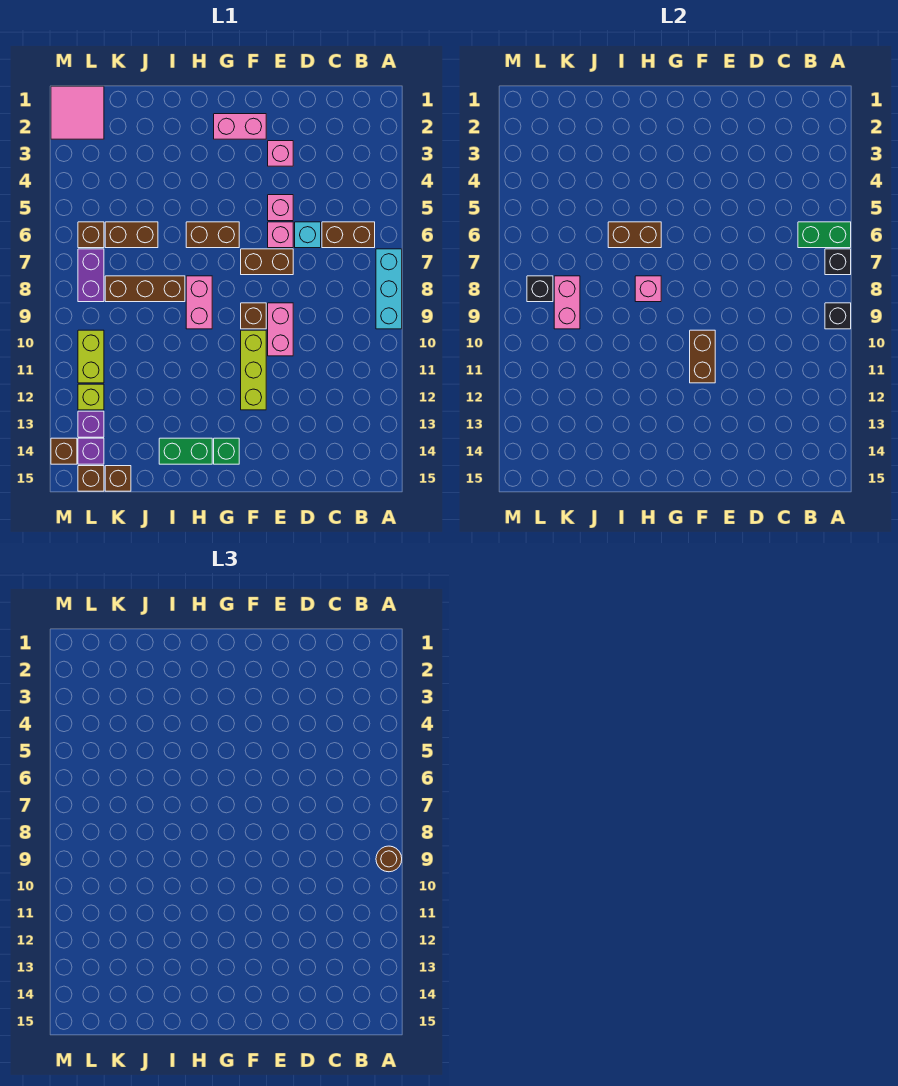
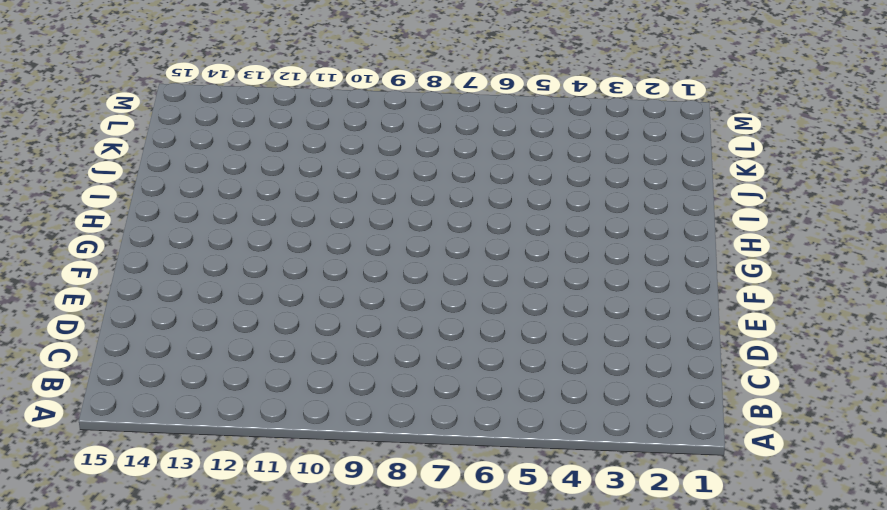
none -> cyan 1x3 brick [376,249,402,329]
none -> brown 1x2 brick [322,222,375,248]
none -> cyan 1x1 brick [295,222,321,248]
none -> pink 1x1 brick [268,141,293,166]

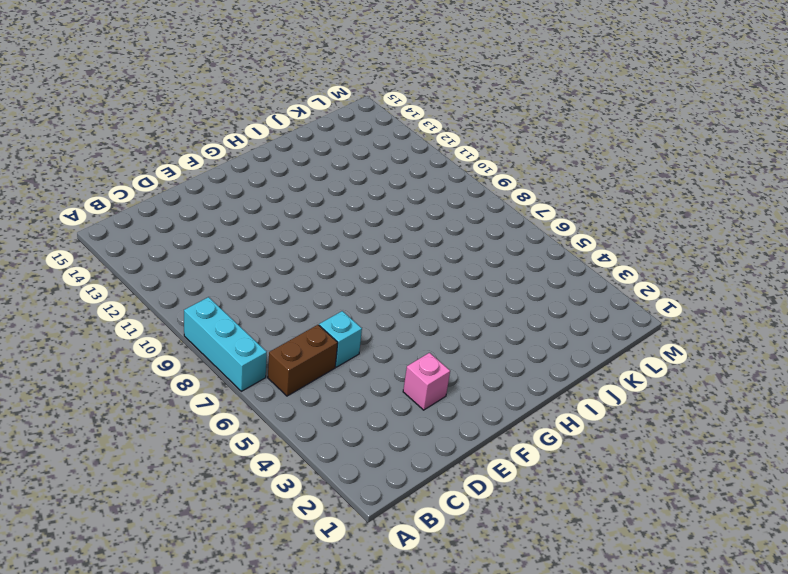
none -> pink 1x1 brick [268,195,293,221]
none -> pink 1x1 brick [268,222,293,248]
none -> brown 1x2 brick [241,249,293,275]
none -> pink 1x2 brick [268,303,293,356]

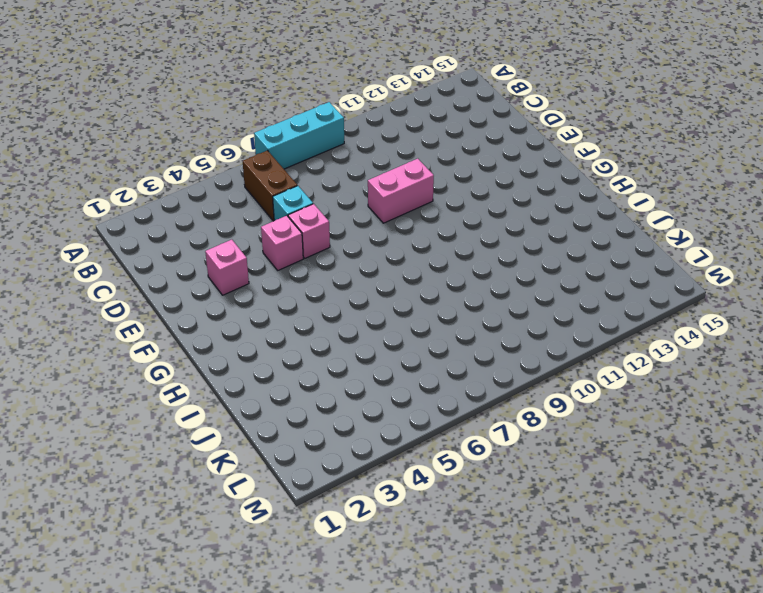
none -> brown 1x2 brick [241,249,293,275]
none -> pink 1x2 brick [214,114,266,139]
none -> brown 1x1 brick [241,303,266,329]
none -> lime 1x3 brick [241,330,266,410]

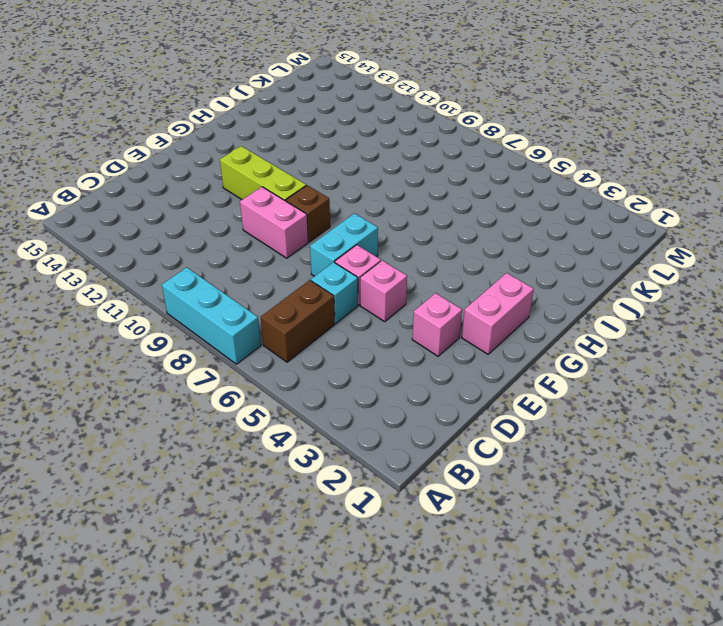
cyan 1x2 brick [310,213,378,276] -> brown 1x2 brick [241,249,293,275]
none -> brown 1x2 brick [186,222,239,248]
none -> green 1x1 brick [214,438,239,464]
none -> pink 1x2 brick [186,276,212,329]
none -> green 1x2 brick [159,438,212,464]

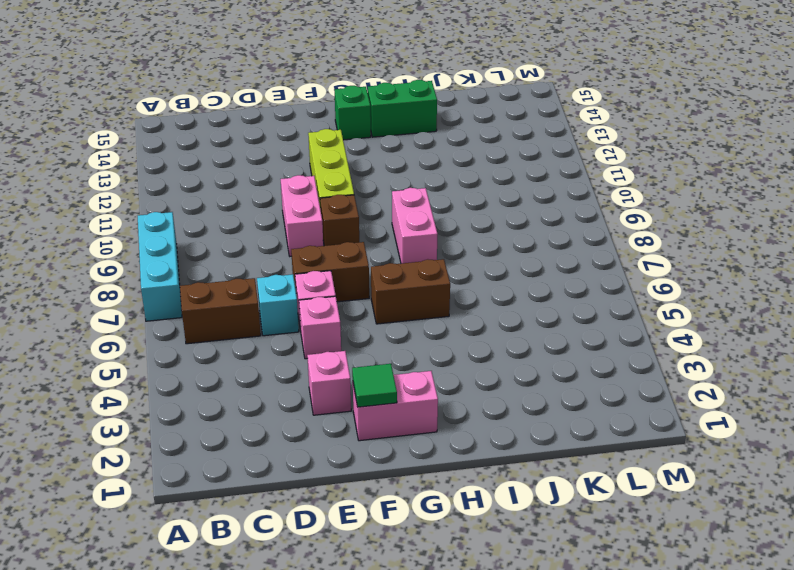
green 1x1 tile [352,364,397,407] -> none
none -> brown 1x3 brick [105,276,185,302]
none -> brown 1x2 brick [105,222,158,248]
none -> brown 1x1 brick [105,466,131,491]
none -> pink 2x2 tile [51,86,104,139]

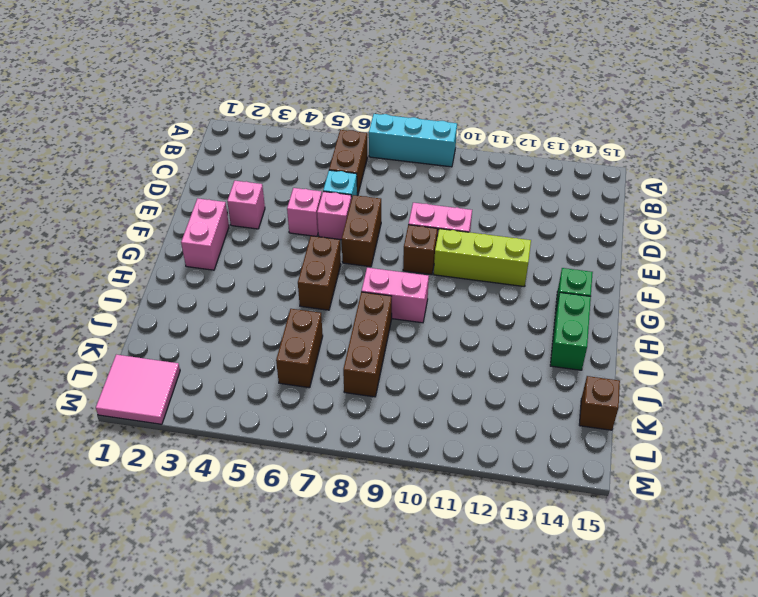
none -> brown 1x1 brick [78,222,104,248]
none -> purple 1x2 brick [78,249,104,302]
none -> lime 1x2 brick [78,330,104,383]
none -> lime 1x1 brick [78,384,104,410]

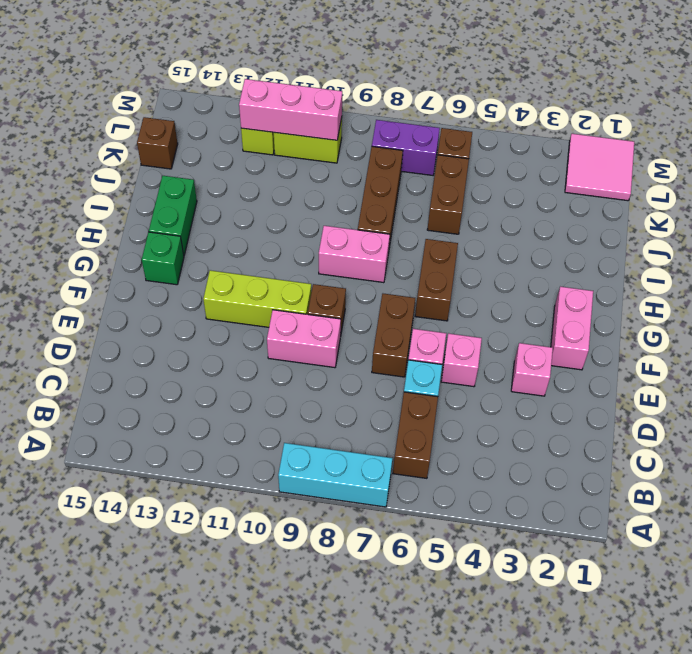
pink 1x3 brick [239,79,342,140] -> none
none -> purple 1x1 brick [78,411,104,437]
none -> purple 1x1 brick [78,438,104,464]
none -> brown 1x1 brick [78,466,104,491]
none -> brown 1x1 brick [51,438,77,464]

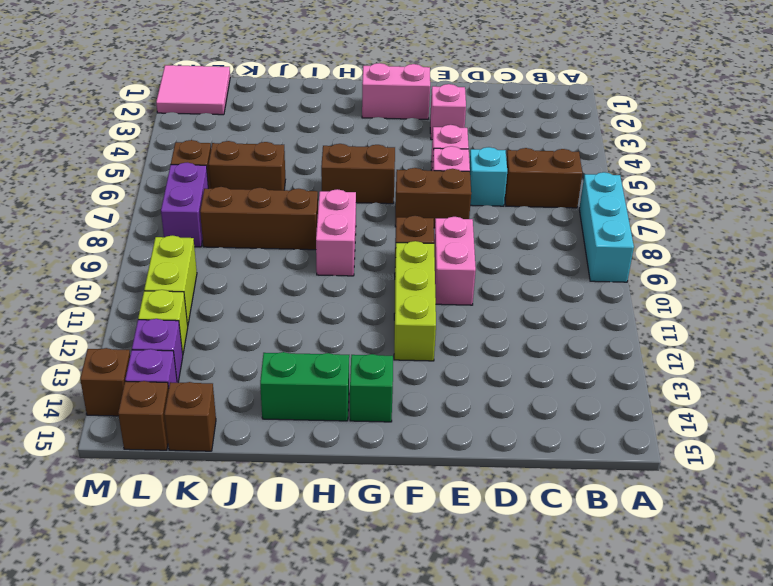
none -> green 1x2 brick [798,222,851,248]
none -> black 1x1 brick [825,249,851,275]
none -> black 1x1 brick [825,303,851,329]
none -> brown 1x2 brick [690,330,715,383]

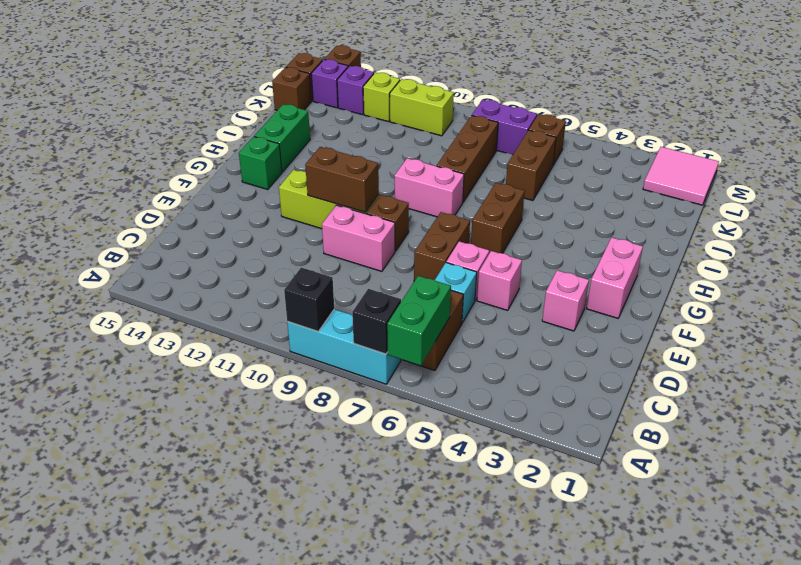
none -> brown 1x2 brick [608,222,661,248]
none -> pink 1x1 brick [635,276,661,302]
none -> pink 1x2 brick [554,276,580,329]
none -> black 1x1 brick [527,276,553,302]

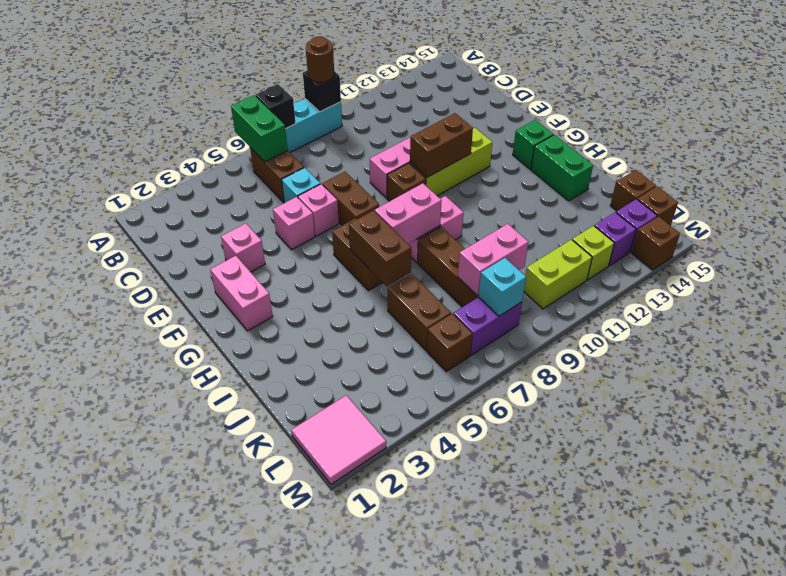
pink 1x2 brick [375,183,442,244] -> pink 1x1 brick [635,276,661,302]
cyan 1x1 brick [478,258,526,316] -> black 1x1 brick [527,276,553,302]

